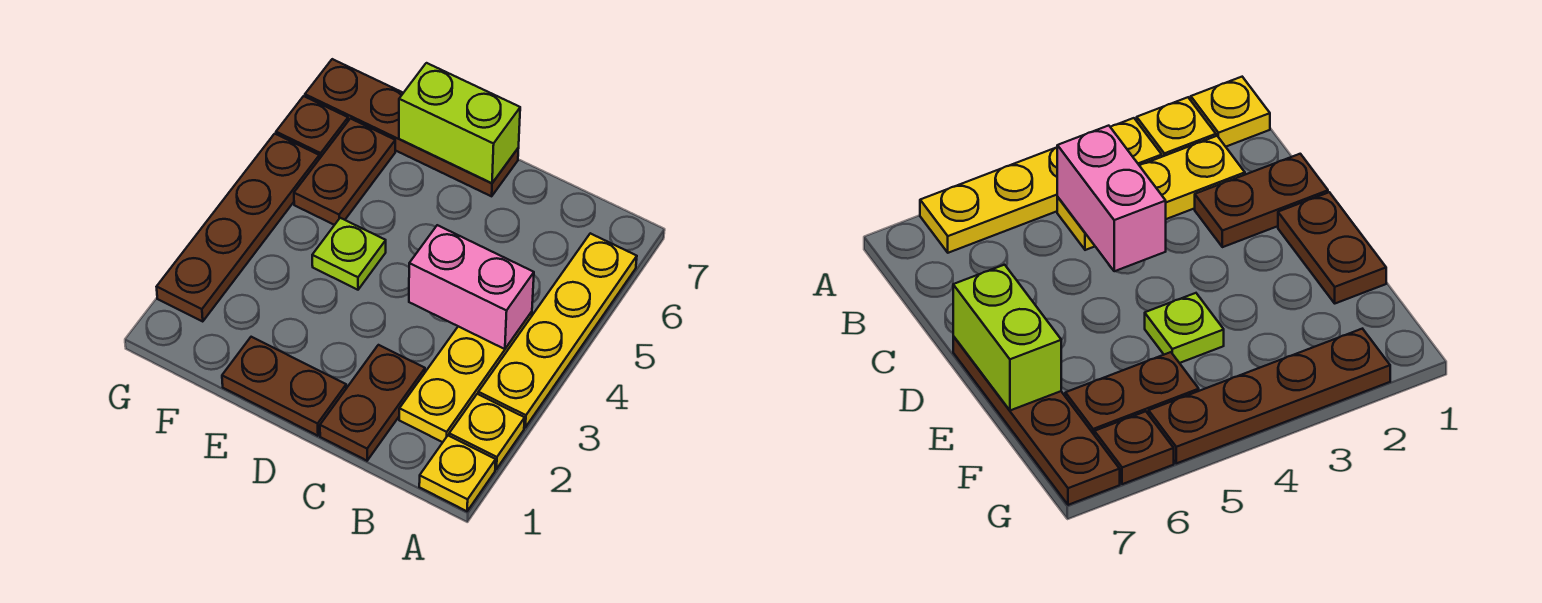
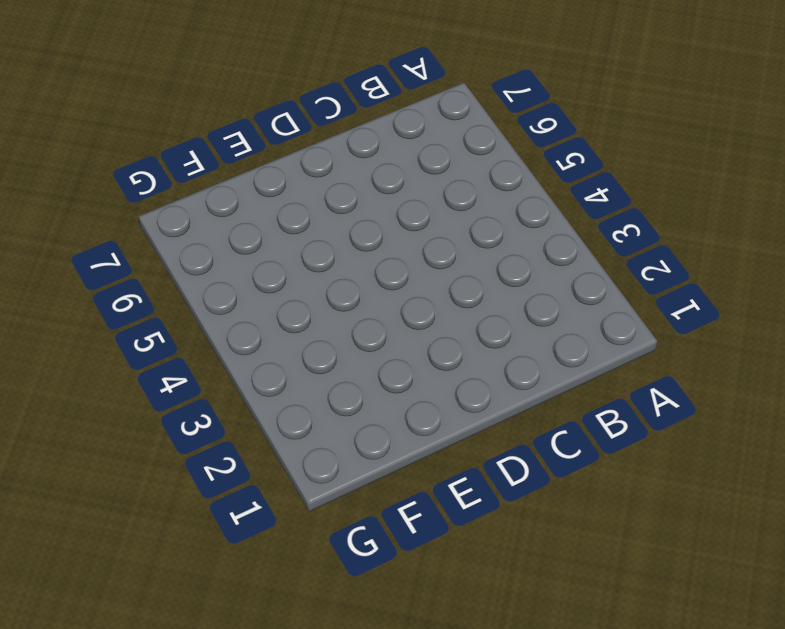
none -> yellow 1x1 plate [419,436,496,511]
none -> yellow 1x1 plate [449,394,525,469]
none -> yellow 1x4 plate [478,233,637,427]

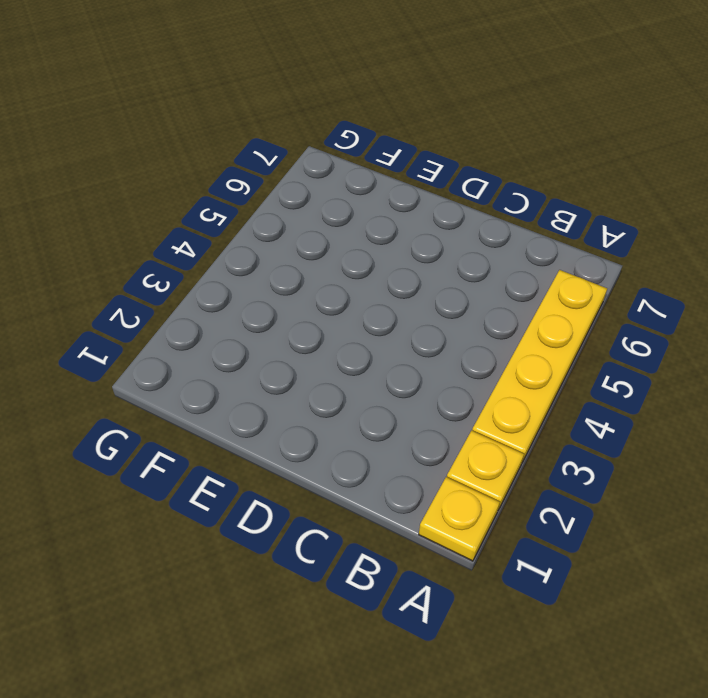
none -> yellow 1x3 plate [399,312,532,442]
none -> brown 1x2 plate [320,345,425,461]
none -> brown 1x2 plate [222,337,346,436]

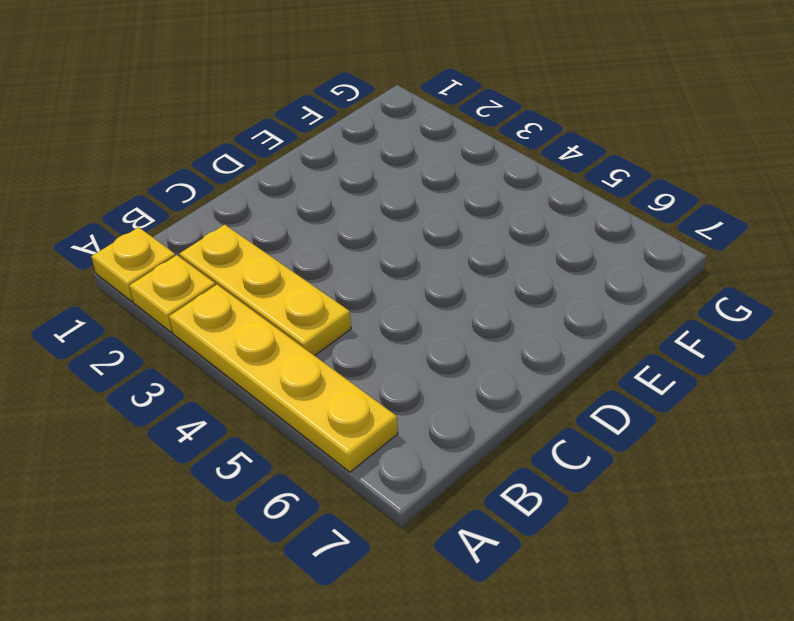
none -> brown 1x2 plate [320,345,425,461]
none -> brown 1x2 plate [222,337,346,436]
none -> brown 1x4 plate [305,59,519,196]

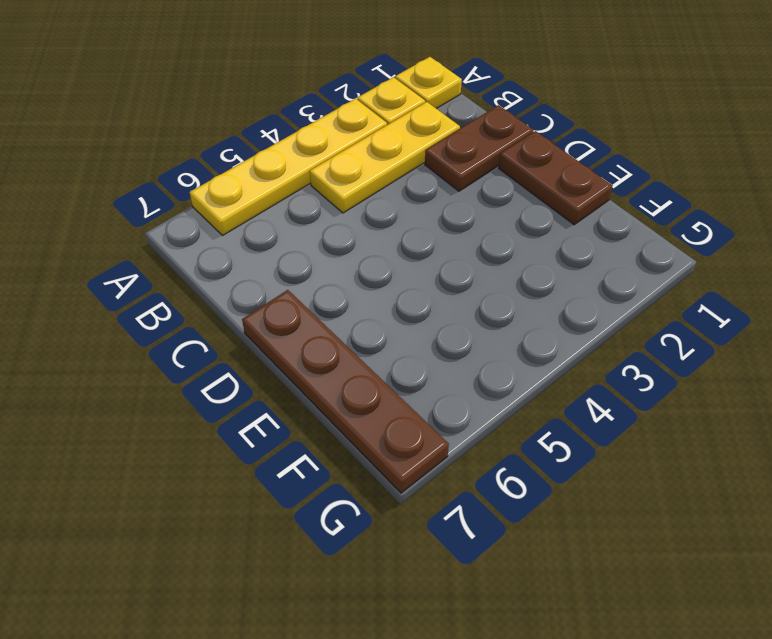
none -> lime 1x1 plate [312,218,386,290]
none -> brown 1x2 plate [294,119,395,225]
none -> brown 1x4 plate [157,134,319,321]

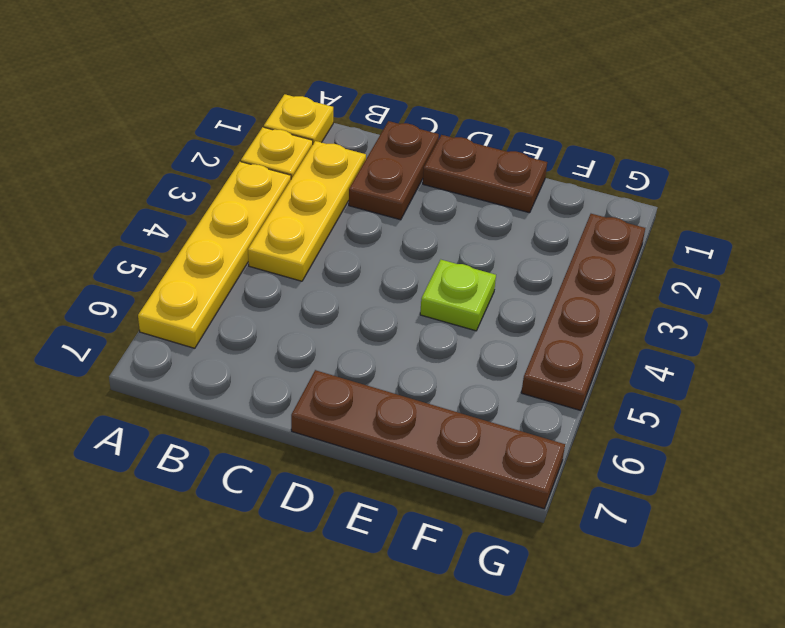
none -> brown 1x2 plate [294,119,395,225]
none -> brown 1x1 plate [276,96,348,159]
none -> pink 1x2 brick [409,225,534,349]

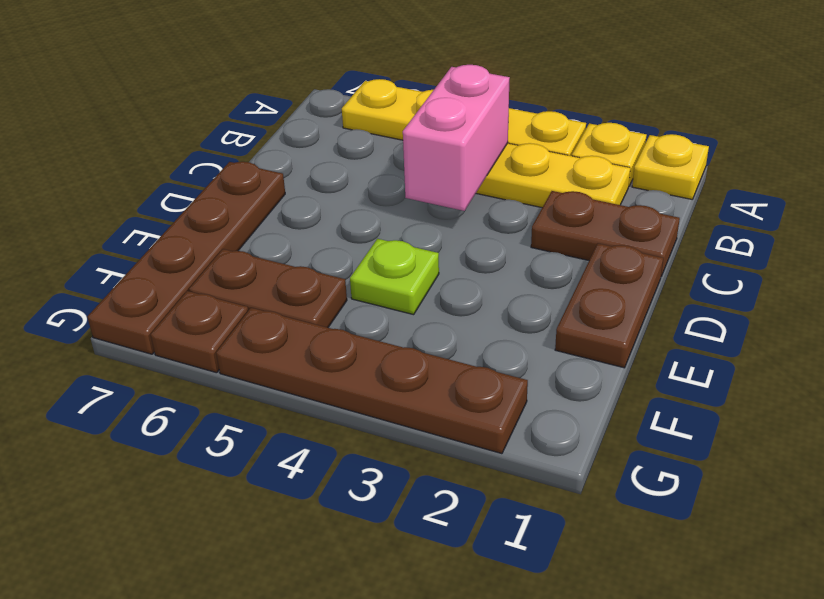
none -> lime 1x2 brick [399,63,520,183]

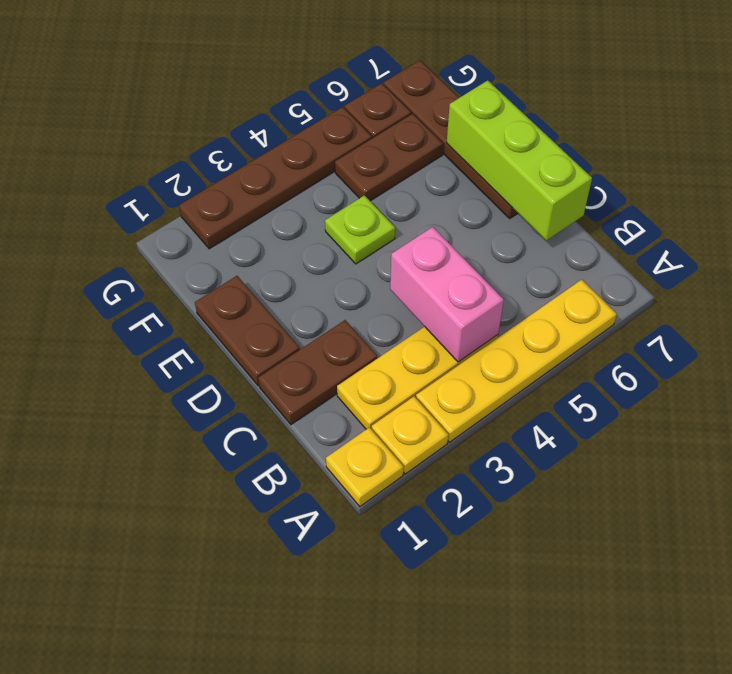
lime 1x3 brick [447,80,592,240] -> lime 1x2 brick [399,63,520,183]

